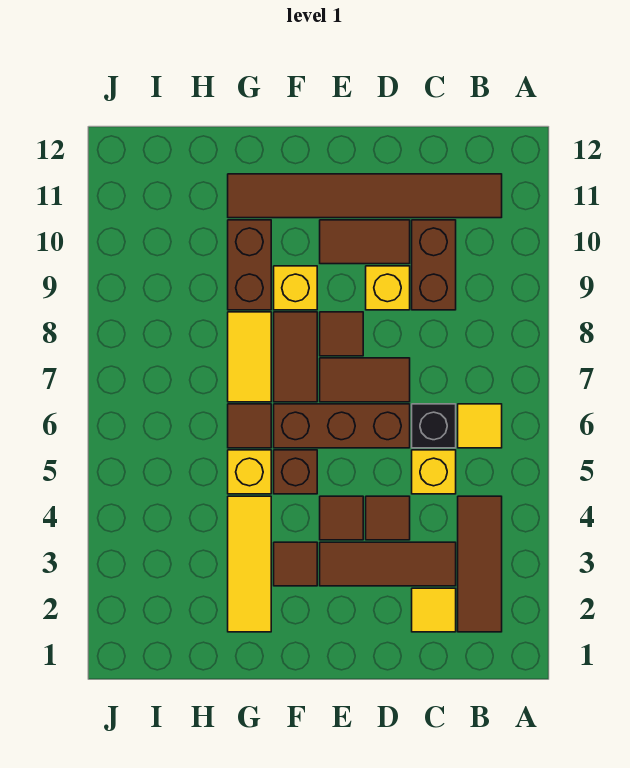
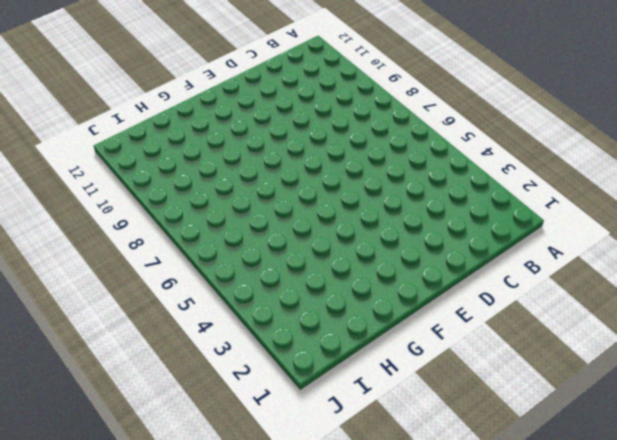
none -> brown 1x3 tile [458,496,502,632]
none -> yellow 1x1 tile [458,404,502,448]
none -> brown 1x6 tile [228,174,502,218]

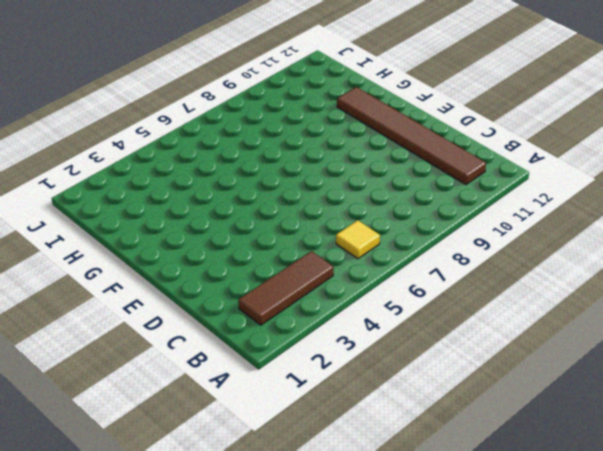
none -> yellow 1x1 tile [412,588,456,632]
none -> brown 1x3 tile [320,542,456,586]
none -> yellow 1x1 brick [412,450,456,494]

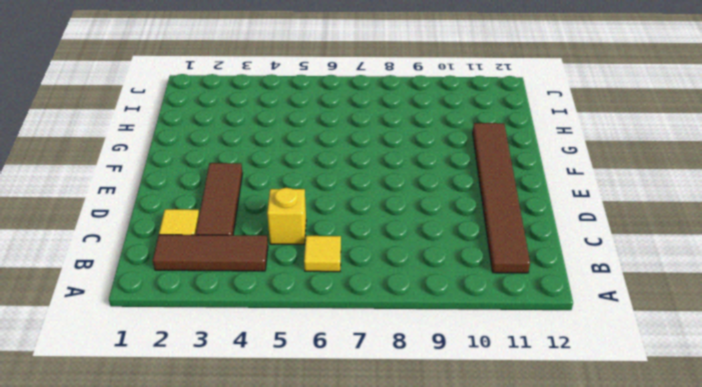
none -> black 1x1 brick [412,404,456,448]
none -> brown 1x2 brick [412,220,456,310]
none -> brown 1x1 tile [366,496,410,540]

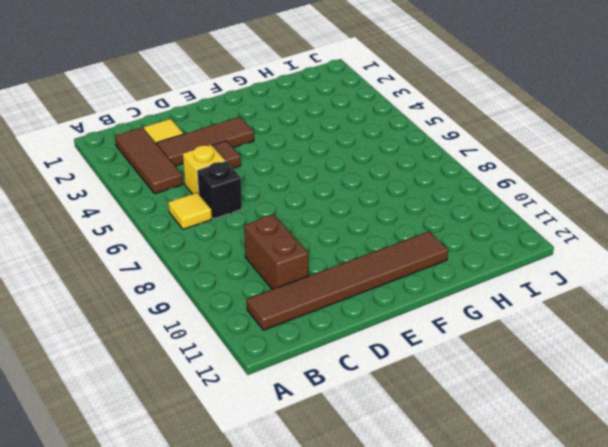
none -> brown 1x3 brick [274,404,410,448]
none -> brown 1x2 tile [320,358,410,402]
none -> yellow 1x1 brick [366,266,410,310]

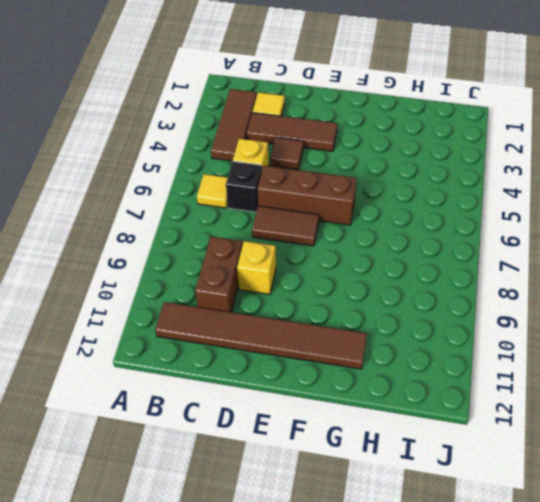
none -> brown 1x2 tile [320,220,410,264]
none -> brown 1x1 tile [320,496,363,540]
none -> brown 1x1 tile [320,312,363,356]

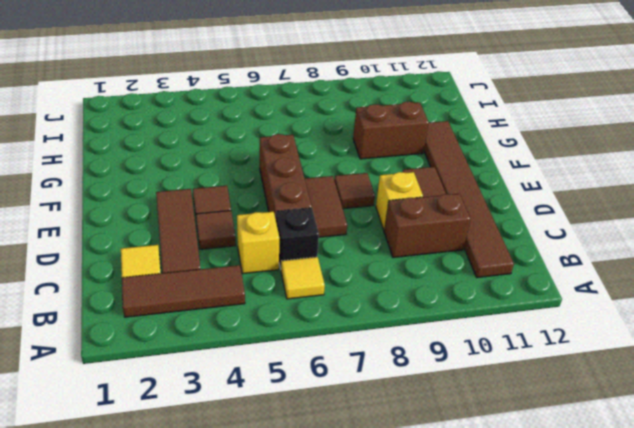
none -> brown 1x1 tile [274,542,317,586]
none -> brown 1x1 brick [274,450,317,494]
none -> brown 1x2 tile [274,312,317,402]

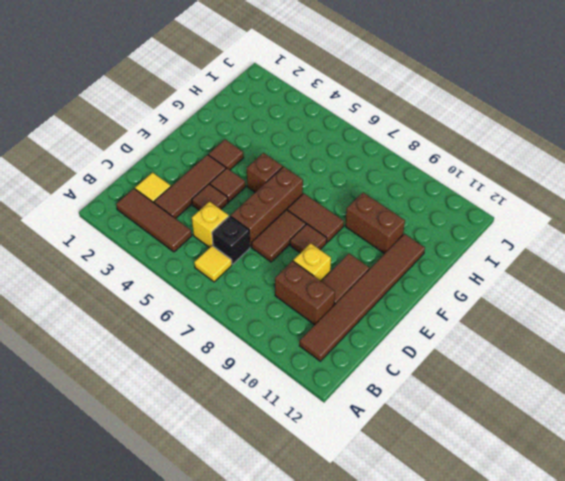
none -> yellow 1x1 brick [274,266,317,310]
none -> yellow 1x3 tile [228,496,271,632]
none -> yellow 1x1 brick [228,450,271,494]

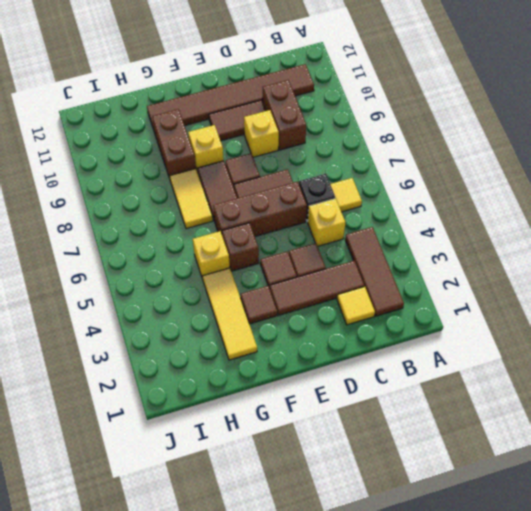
none -> brown 1x1 tile [228,404,271,448]

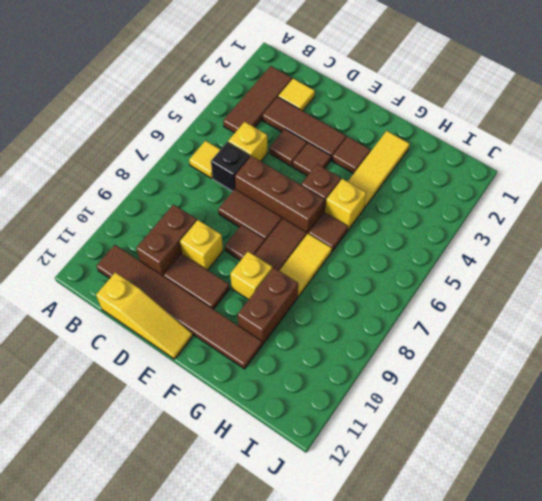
yellow 1x3 slope [96,272,193,359] -> none

